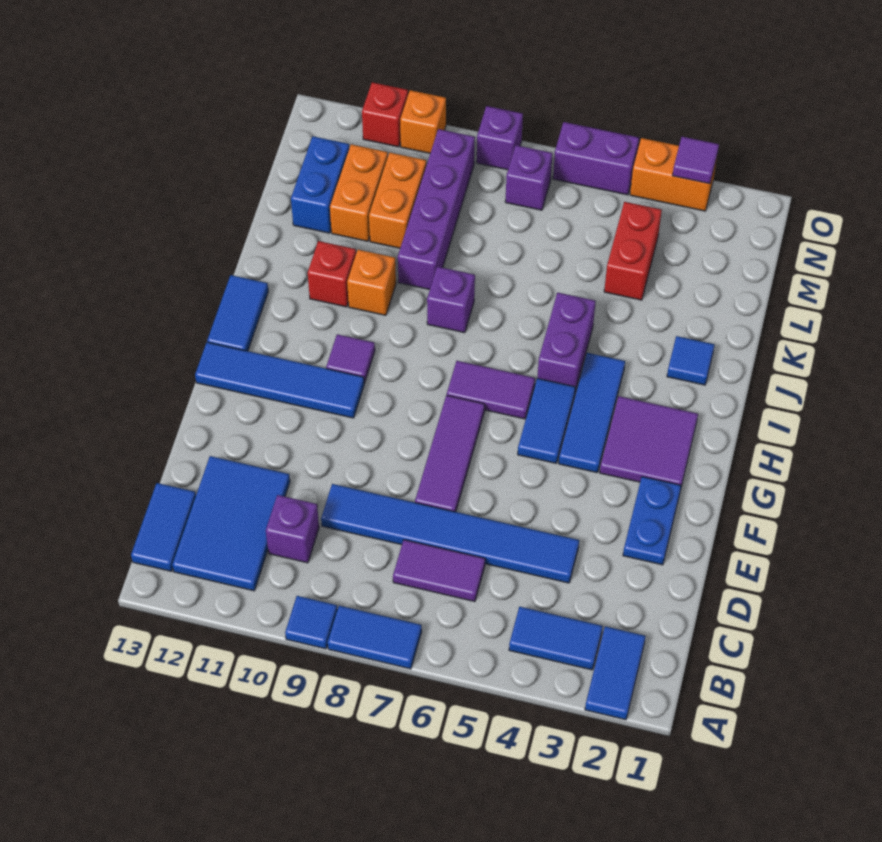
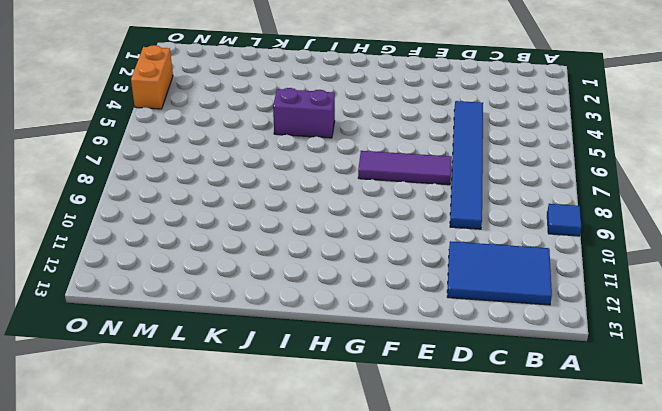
none -> blue 1x2 tile [585,626,646,720]
none -> blue 1x2 tile [328,606,422,669]
none -> blue 1x2 tile [509,607,603,670]
none -> blue 1x2 tile [131,483,196,571]

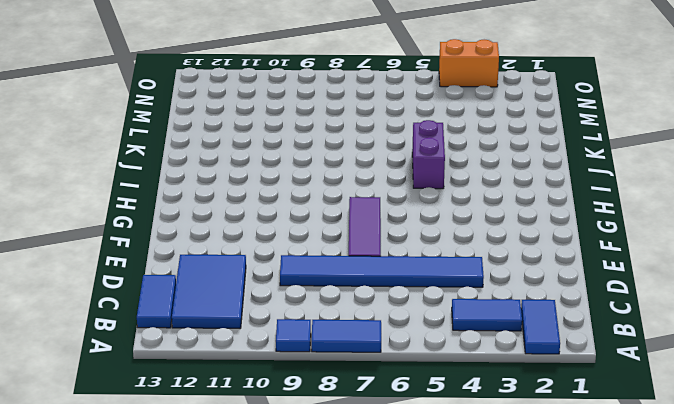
none -> purple 1x2 tile [393,540,485,602]
none -> purple 1x1 brick [266,495,319,563]
none -> blue 1x2 plate [623,477,681,565]
none -> purple 2x2 tile [600,396,698,486]

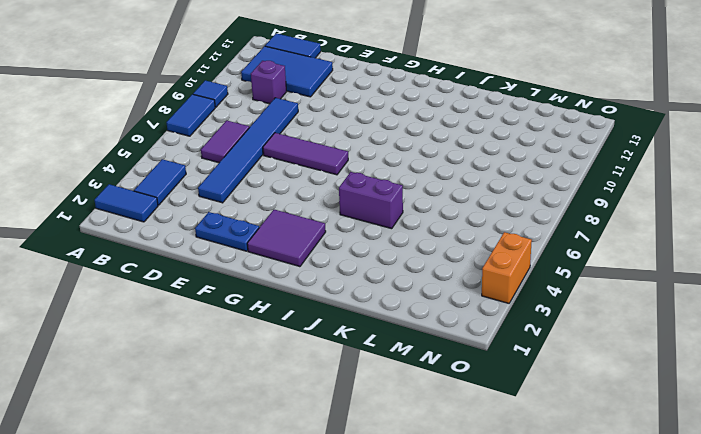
none -> blue 1x3 tile [559,353,625,473]
none -> blue 1x2 tile [518,378,576,463]
none -> blue 1x4 tile [195,342,364,418]
none -> purple 1x2 tile [447,361,535,419]

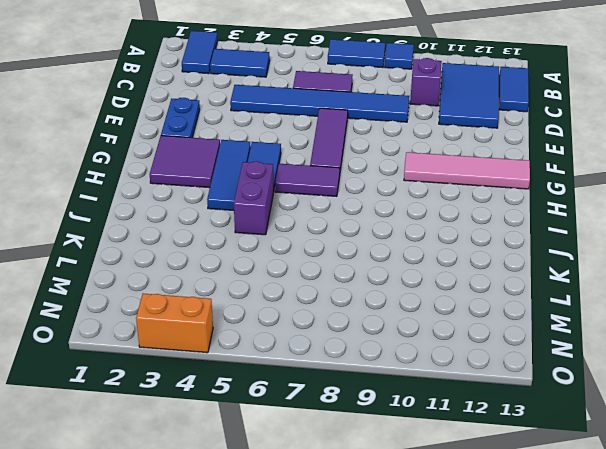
pink 1x4 tile [404,152,530,189] -> blue 1x4 tile [195,342,364,418]
none -> purple 1x1 tile [326,334,375,383]
none -> blue 1x2 tile [207,275,268,351]
none -> blue 1x1 tile [667,336,714,385]
none -> purple 1x1 brick [427,267,475,333]

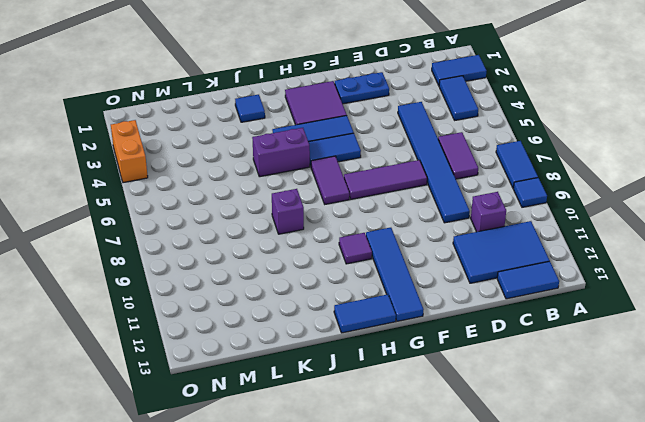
none -> orange 1x1 brick [347,250,396,315]
none -> red 1x1 brick [308,241,356,307]
none -> purple 1x4 brick [398,129,475,290]
none -> red 1x2 brick [604,202,662,300]

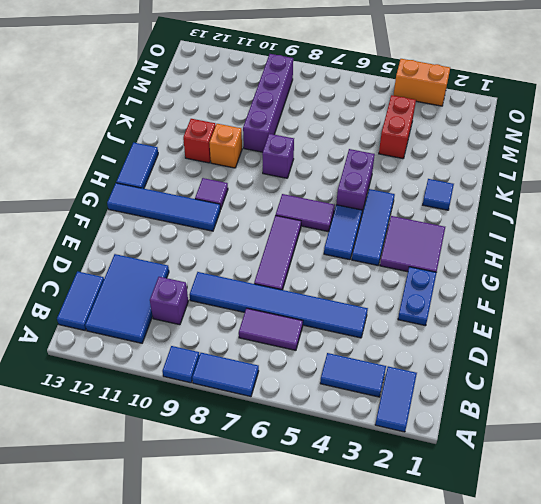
none -> orange 1x2 brick [369,153,426,248]
none -> orange 1x2 brick [330,144,388,241]
none -> blue 1x2 brick [291,136,349,233]
none -> purple 1x1 brick [505,145,552,210]

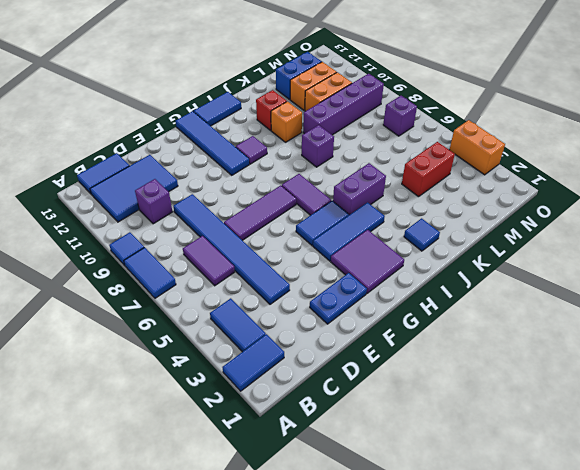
none -> purple 1x2 brick [553,122,639,195]
none -> purple 1x1 brick [477,106,523,170]
none -> orange 1x1 brick [400,90,446,153]
none -> red 1x1 brick [362,82,408,147]

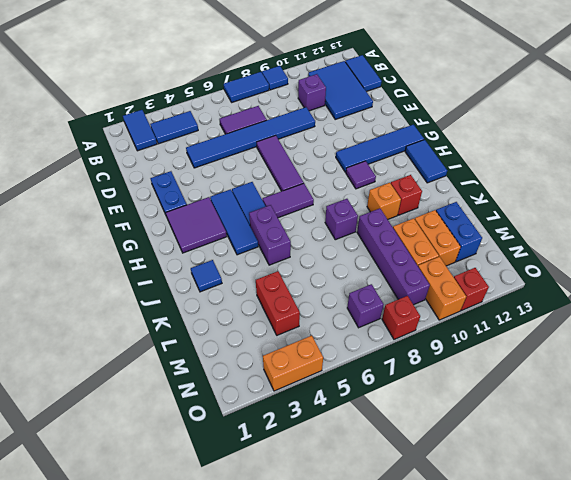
orange 1x2 brick [418,257,466,320] -> orange 1x1 brick [400,90,446,153]
red 1x1 brick [382,296,420,339] -> purple 1x1 brick [477,106,523,170]
none -> purple 1x2 brick [553,122,639,195]
none -> purple 1x1 tile [673,137,719,184]

